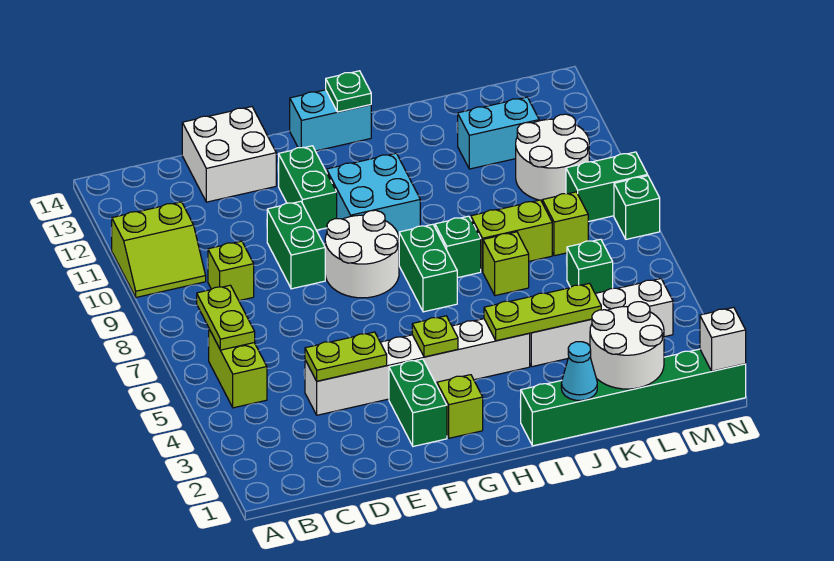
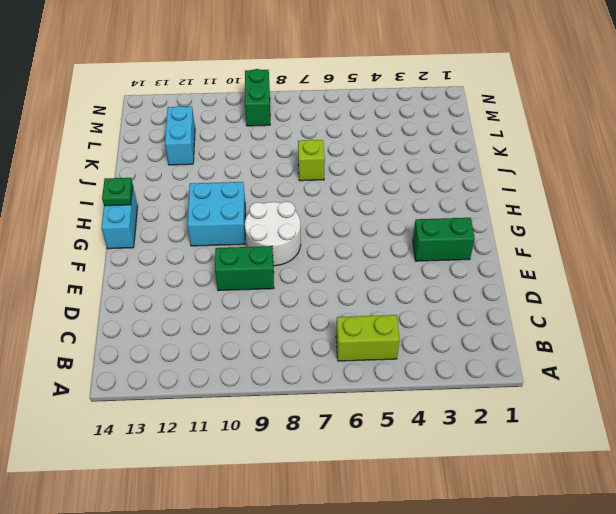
none -> lime 2x2 slope [111,202,206,297]
none -> lime 1x1 brick [208,241,254,301]
none -> white 1x6 brick [305,319,530,415]
none -> white 2x2 brick [182,107,276,202]

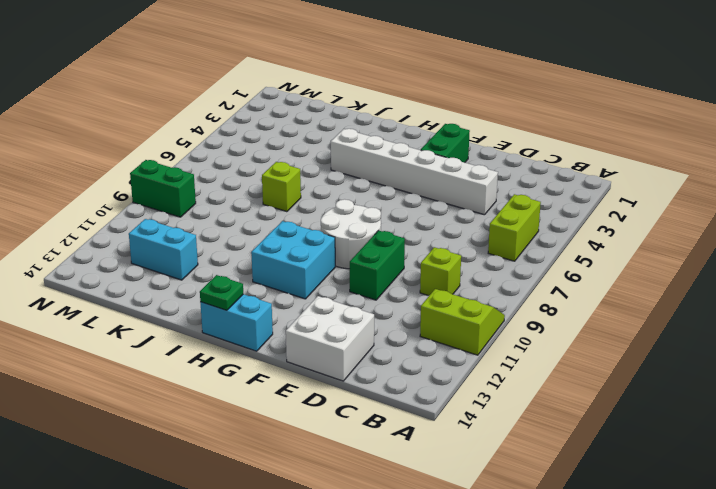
none -> green 1x2 brick [279,146,337,230]
none -> lime 1x1 brick [437,375,483,438]
none -> green 1x2 brick [399,224,457,312]
none -> green 1x6 brick [520,349,746,446]

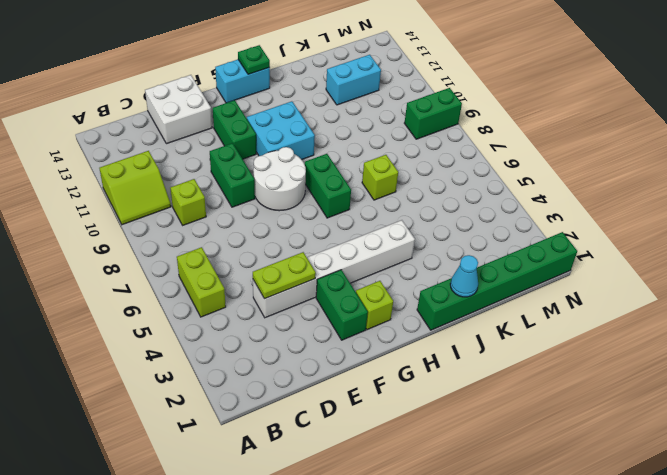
none -> green 1x1 brick [435,216,481,278]
none -> white 1x4 brick [529,279,673,367]
none -> lime 1x2 brick [471,200,552,272]
none -> green 1x1 brick [567,239,613,293]

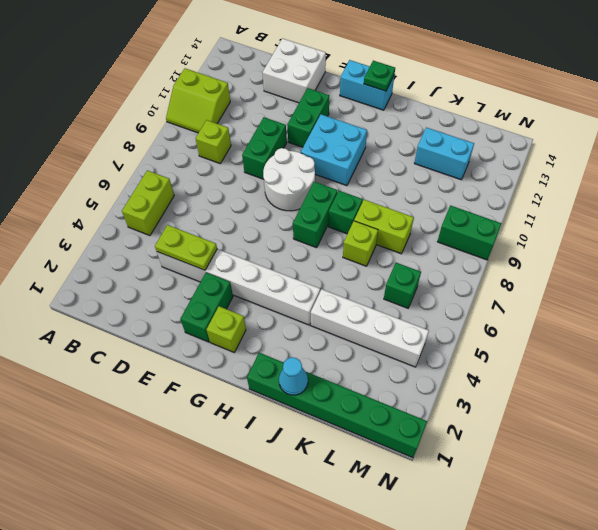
none -> lime 1x1 brick [542,192,588,256]
none -> white 2x2 round brick [516,114,589,201]
none -> green 1x1 brick [614,176,660,239]
none -> lime 1x2 plate [197,285,255,350]

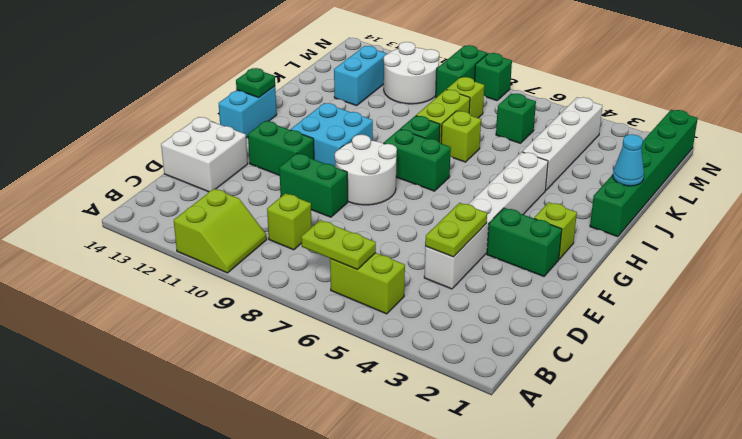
none -> lime 1x1 plate [412,316,458,357]
none -> lime 1x3 plate [484,283,601,341]
none -> white 2x2 round brick [590,302,664,389]
none -> white 1x1 brick [700,307,746,371]

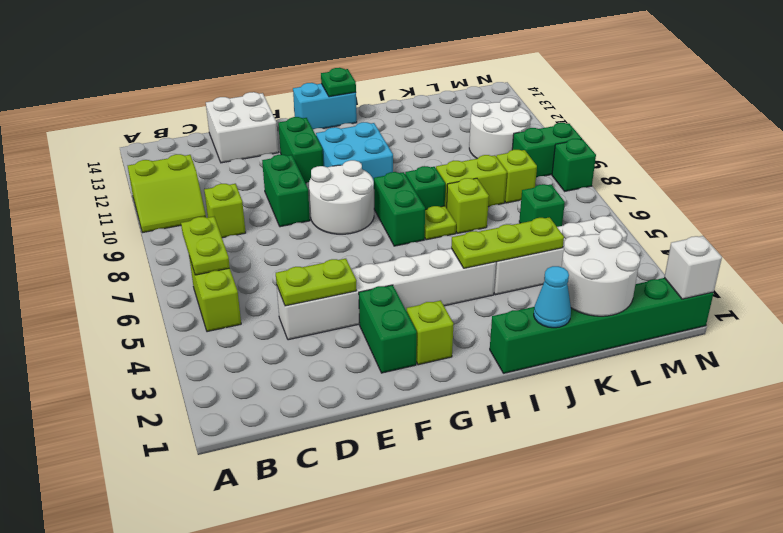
lime 1x1 plate [425,206,456,240] -> lime 1x1 plate moved to [412,316,458,357]
none -> cyan 1x2 brick [458,97,539,169]

